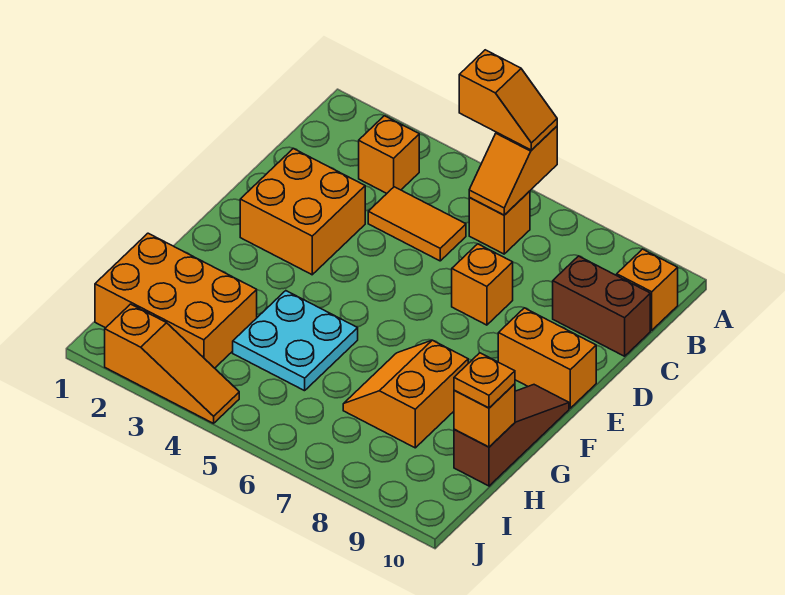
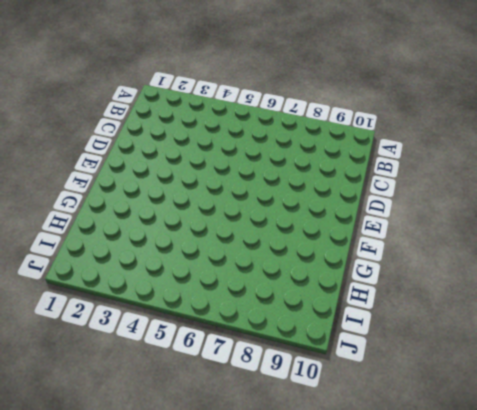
none -> orange 1x1 brick [359,116,419,193]
none -> orange 1x1 brick [469,191,530,254]
none -> orange 1x1 brick [617,249,678,330]

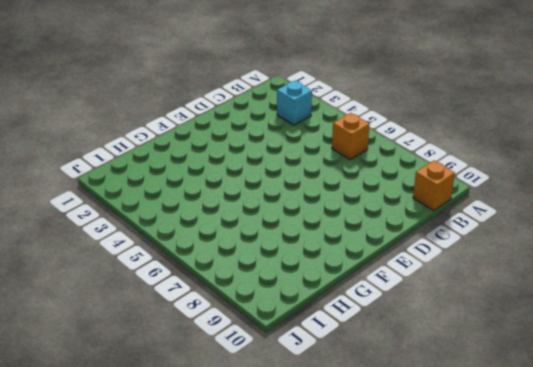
cyan 1x1 brick [277,81,312,125] -> orange 1x1 brick [359,116,419,193]
none -> orange 1x2 tile [368,187,466,261]
none -> brown 1x2 brick [553,256,650,356]
none -> orange 2x2 brick [240,149,365,275]

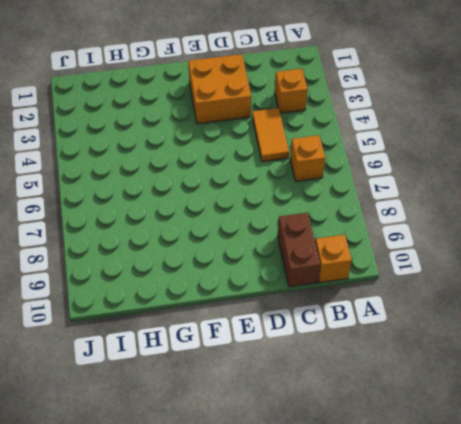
none -> orange 1x1 brick [452,244,513,325]
none -> orange 1x2 brick [498,308,596,408]
none -> brown 1x3 slope [454,385,569,486]

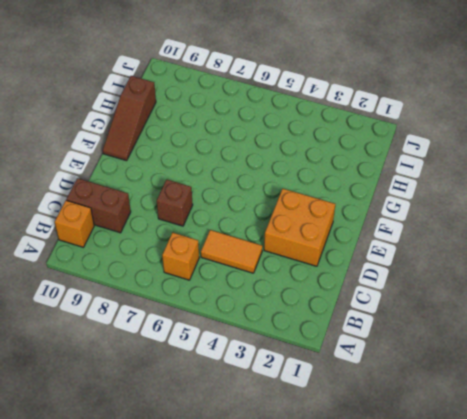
brown 1x1 brick [157,180,193,226] -> orange 1x1 brick [452,244,513,325]
none -> orange 1x1 brick [359,116,419,193]
none -> orange 1x2 brick [498,308,596,408]
none -> cyan 2x2 plate [233,291,358,391]

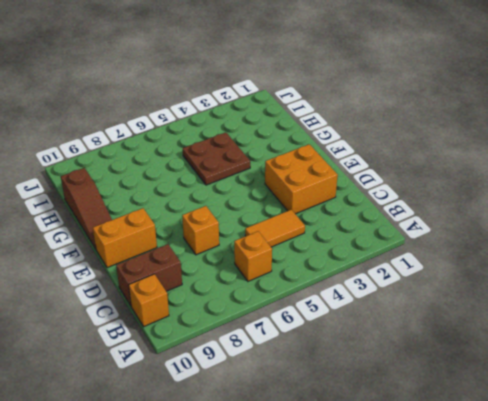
brown 2x2 plate [183,132,250,185] -> cyan 2x2 plate [233,291,358,391]
none -> orange 1x1 brick [359,116,419,193]
none -> orange 2x2 slope [343,340,468,448]
none -> orange 2x3 brick [95,233,257,368]

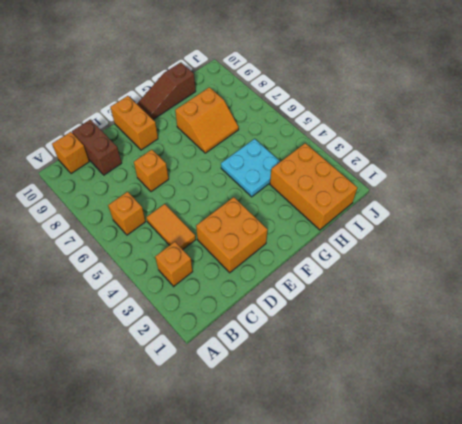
none -> orange 1x3 slope [105,304,239,423]
none -> orange 1x2 slope [469,126,557,215]
none -> orange 1x1 brick [454,384,515,447]

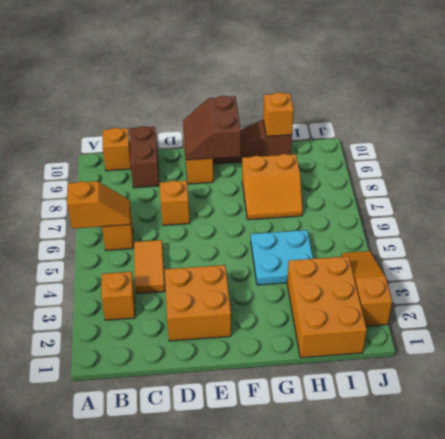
brown 2x2 slope [183,96,241,160] -> none
none -> orange 1x2 slope [459,50,557,150]
none -> orange 1x1 plate [454,353,515,408]

